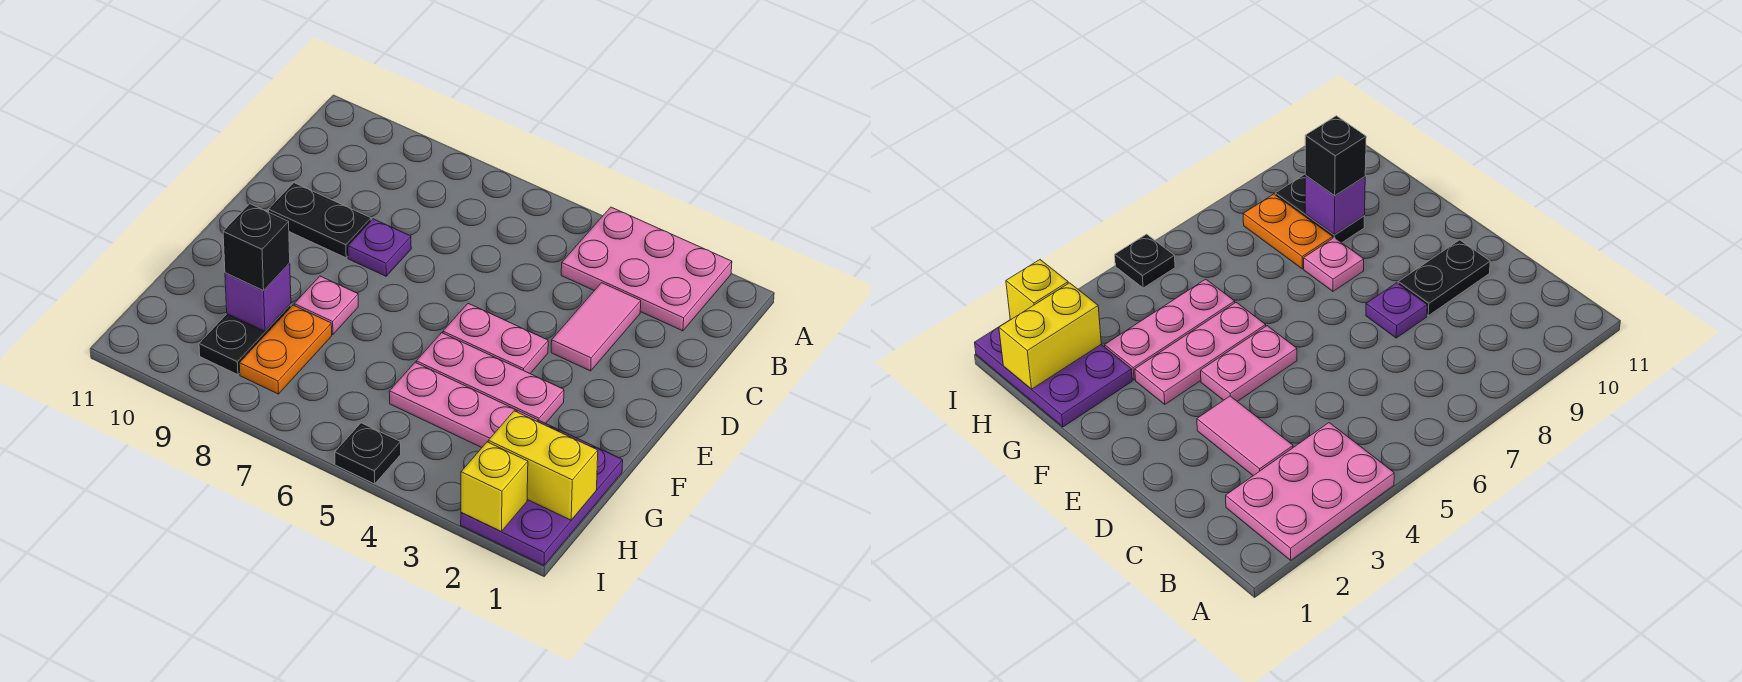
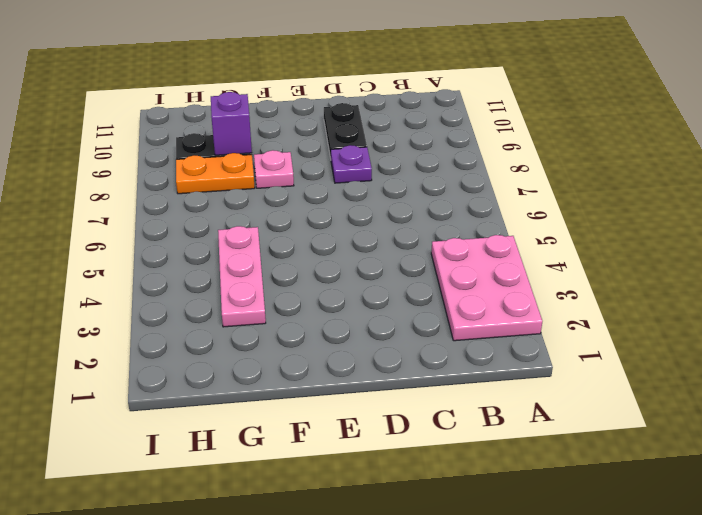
none -> pink 1x2 tile [551,283,641,371]
none -> pink 1x2 plate [443,303,548,373]
none -> pink 1x3 plate [416,333,564,423]

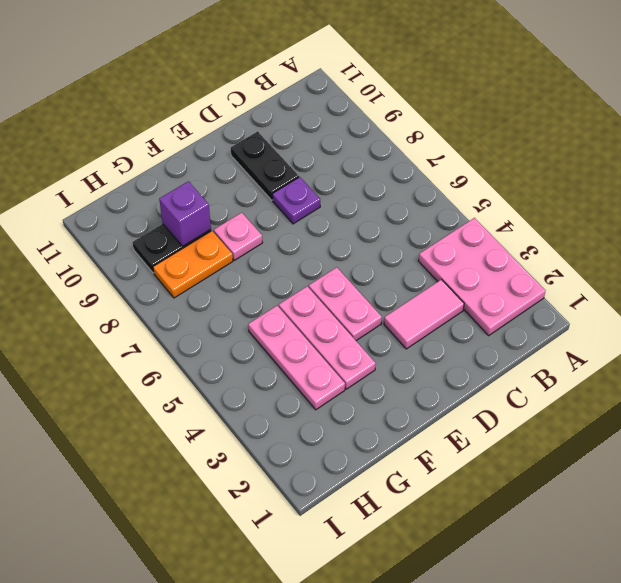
none -> purple 2x3 plate [461,421,623,565]
none -> black 1x1 plate [335,423,401,484]
none -> yellow 1x2 brick [488,411,598,520]

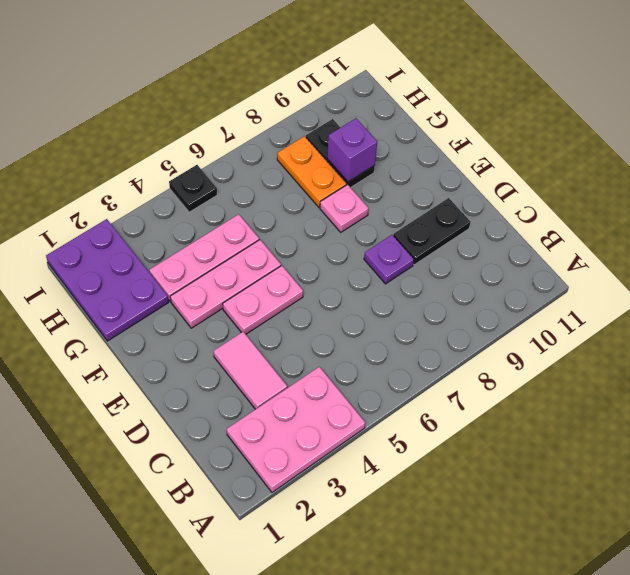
none -> yellow 1x2 brick [488,411,598,520]
none -> yellow 1x1 brick [461,442,528,531]
none -> black 1x1 brick [223,204,290,291]

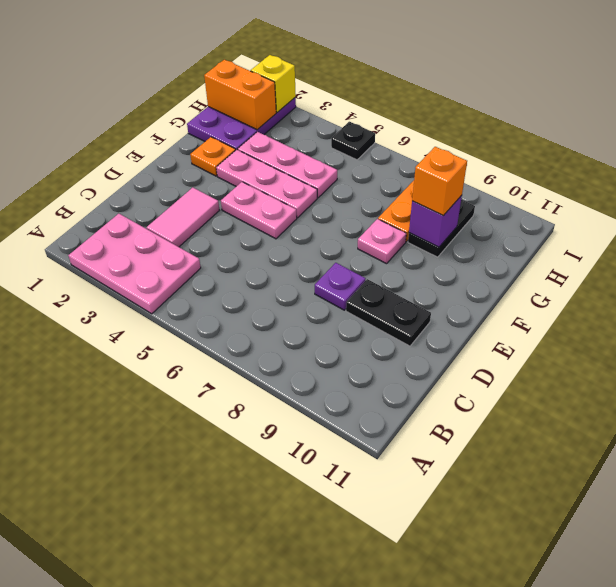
orange 1x1 plate [190,137,236,176] -> none
orange 1x1 brick [412,147,467,216] -> black 1x1 brick [223,204,290,291]
orange 1x2 brick [204,60,276,130] -> yellow 1x2 brick [488,411,598,520]

